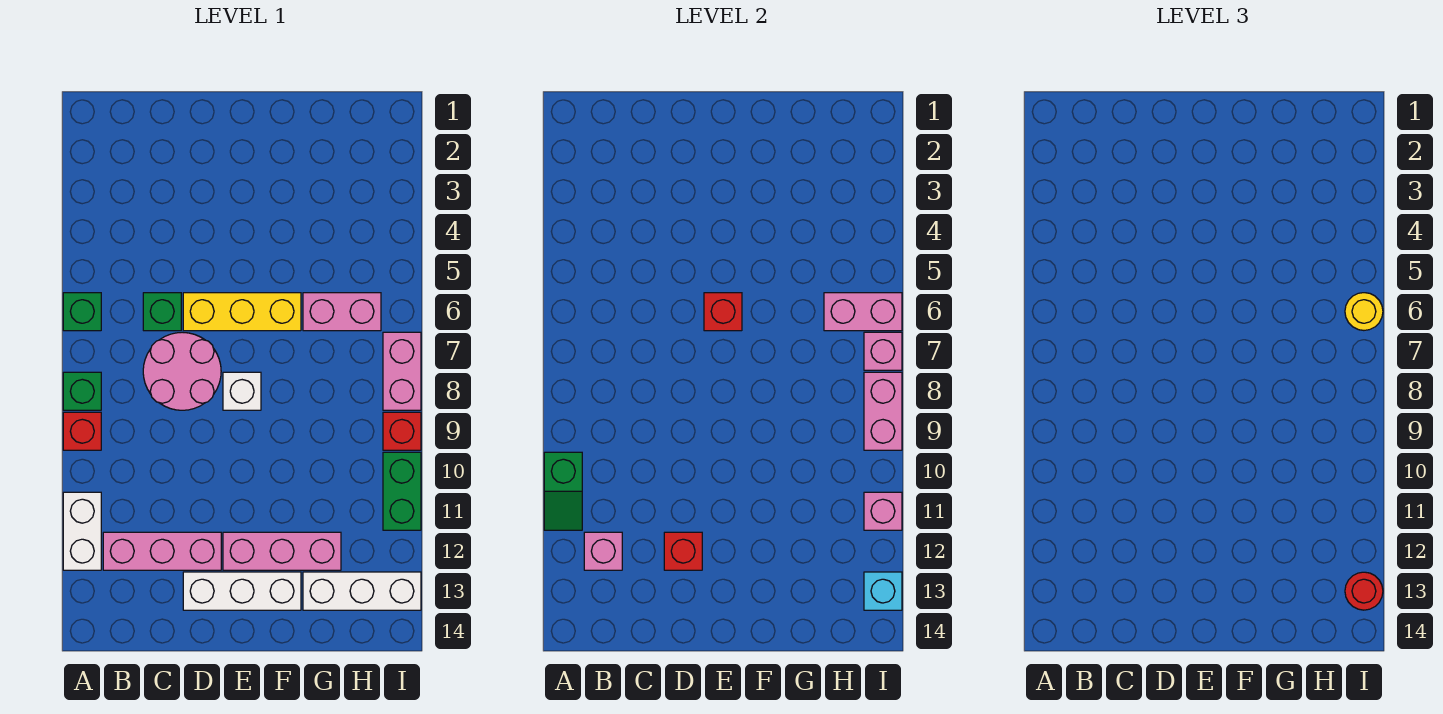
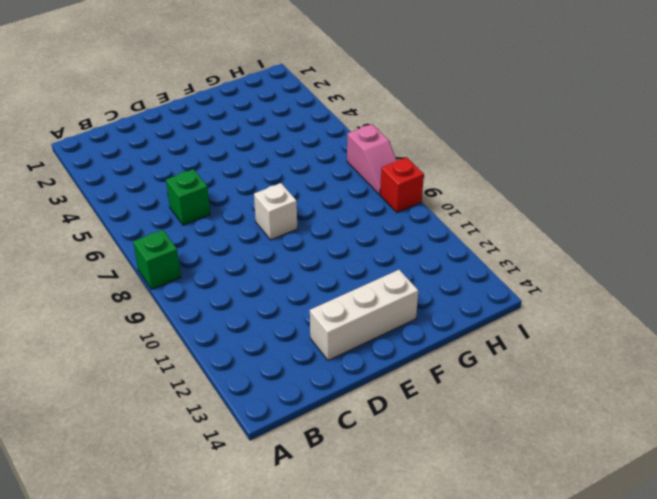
pink 1x2 slope [347,124,397,195] -> pink 1x2 brick [383,332,421,410]
none -> green 1x1 brick [63,293,101,331]
none -> red 1x1 brick [63,412,101,450]
none -> white 1x2 brick [63,492,101,570]

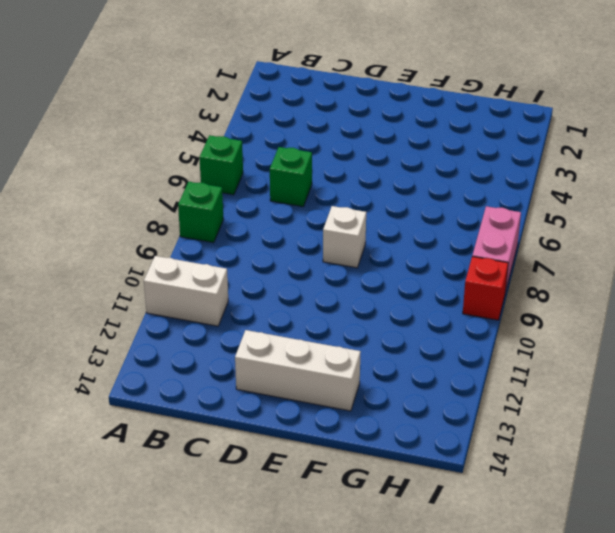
white 1x2 brick [144,256,228,326] -> white 1x2 brick turned to [63,492,101,570]
none -> red 1x1 brick [63,412,101,450]
none -> pink 1x3 brick [103,532,221,570]
none -> pink 2x2 round brick [143,332,221,410]

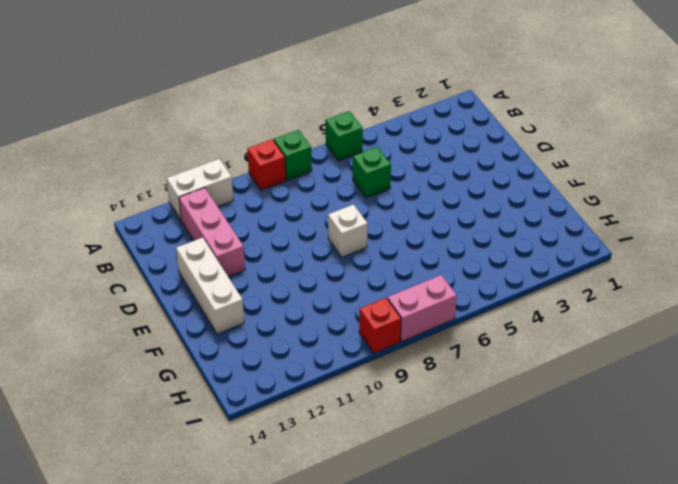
none -> pink 2x2 round brick [143,332,221,410]
none -> yellow 1x3 brick [183,293,301,331]
none -> pink 1x3 brick [223,532,341,570]

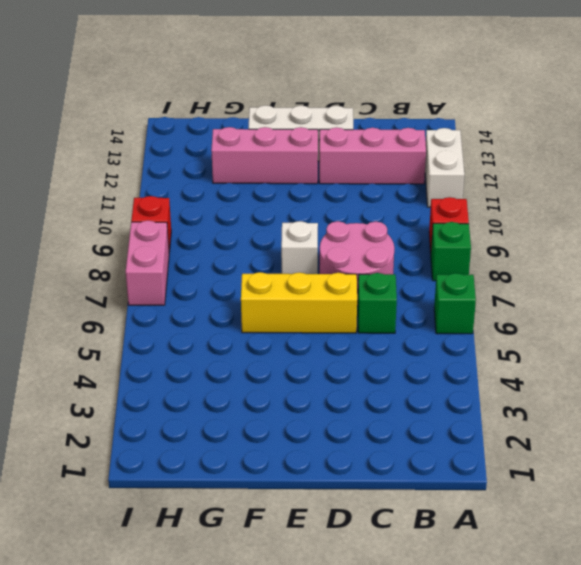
none -> pink 1x2 brick [303,293,381,331]
none -> white 1x3 brick [303,572,421,610]
none -> green 1x2 brick [383,452,421,530]

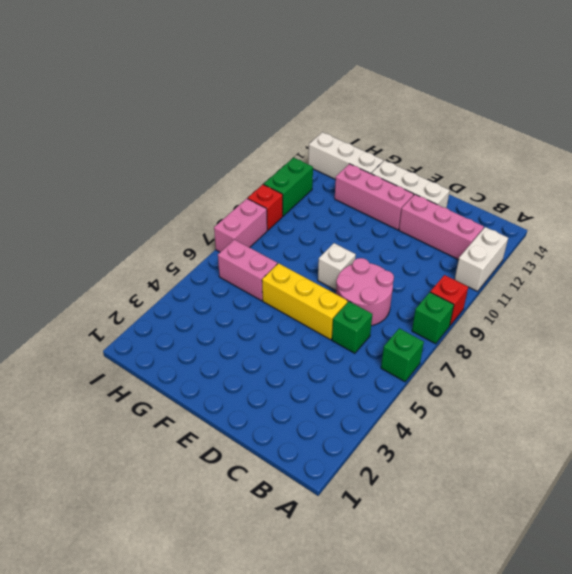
none -> green 1x2 slope [544,452,582,530]
none -> pink 1x1 brick [584,532,622,570]
none -> red 1x1 brick [664,532,702,570]

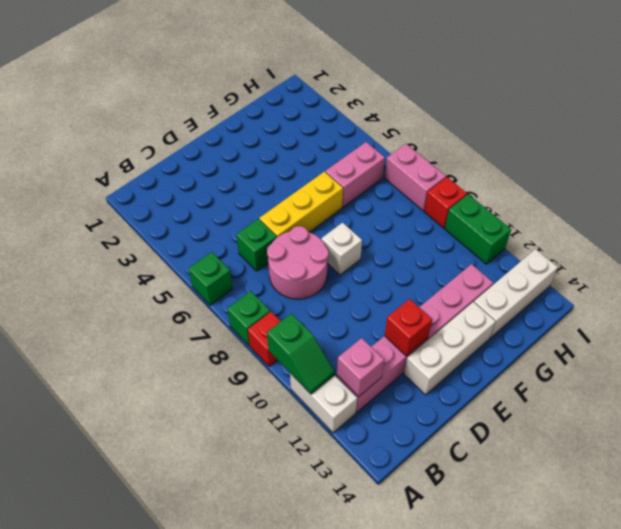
none -> red 1x1 brick [704,293,742,331]
none -> pink 1x2 brick [824,293,902,331]
none -> pink 1x1 brick [864,332,902,370]

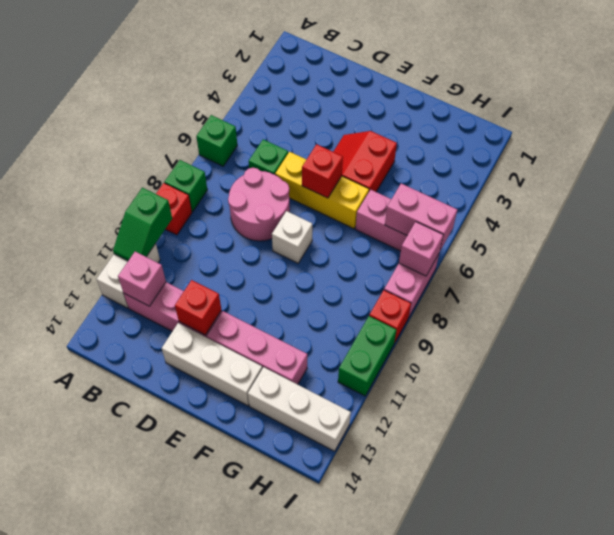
red 2x2 slope [333,131,397,192] -> none
none -> pink 1x2 brick [864,372,902,450]
none -> pink 1x1 brick [864,492,902,530]
none -> cyan 1x1 brick [864,572,902,610]

